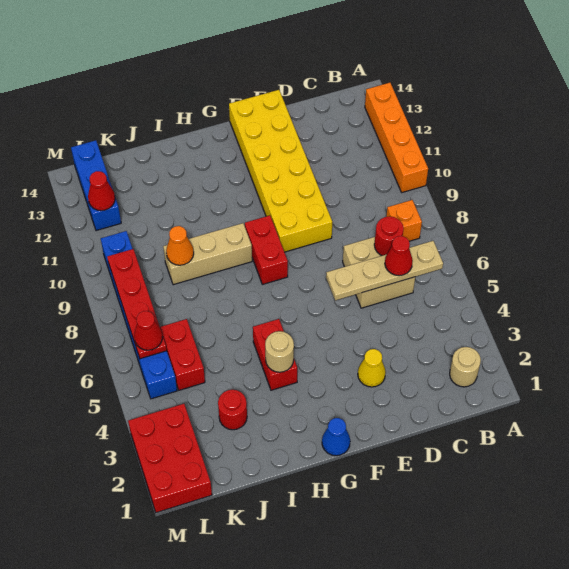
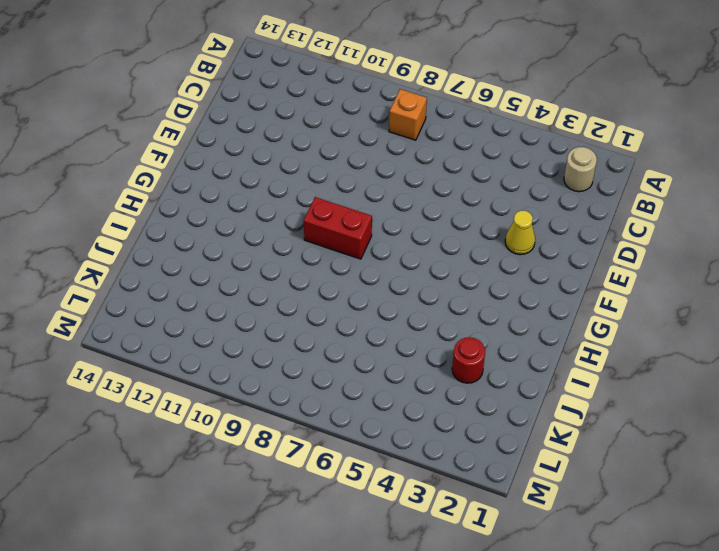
none -> orange 1x4 brick [365,83,428,192]
none -> tan 2x2 brick [343,237,415,308]
none -> yellow 2x6 brick [229,90,332,252]

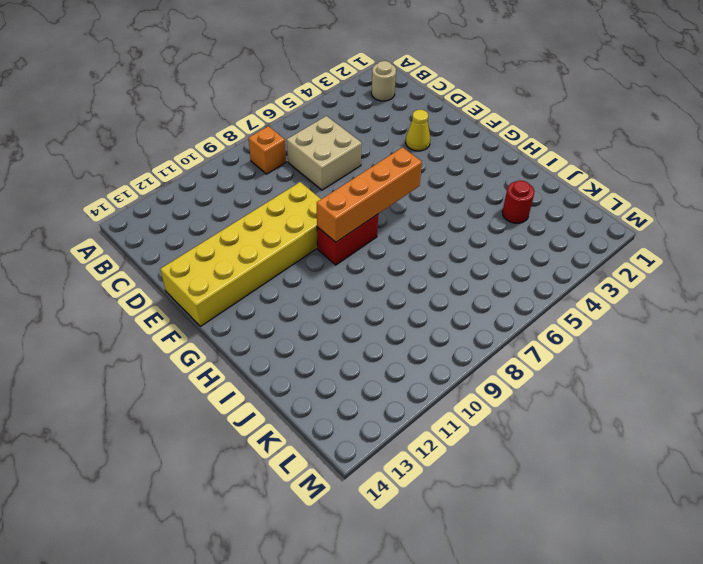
orange 1x4 brick [317,147,422,242] -> orange 1x4 brick moved to [365,83,428,192]
none -> blue 1x1 cone [322,418,350,456]
none -> red 1x2 brick [253,319,297,390]
none -> tan 1x3 brick [163,223,252,285]

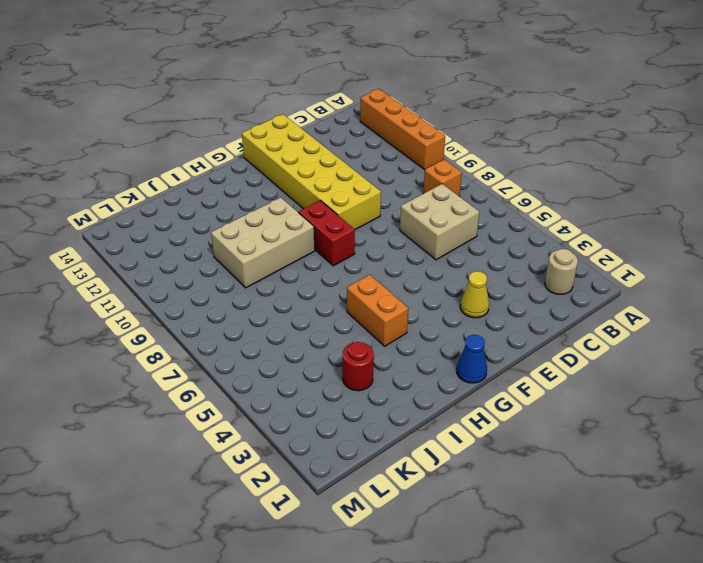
orange 1x2 brick [347,275,408,346] -> red 1x2 brick [253,319,297,390]
tan 2x3 brick [211,198,315,288] -> tan 1x3 brick [163,223,252,285]
none -> red 1x2 brick [160,319,205,390]
none -> red 2x3 brick [128,404,212,513]
none -> blue 1x6 brick [101,231,177,399]

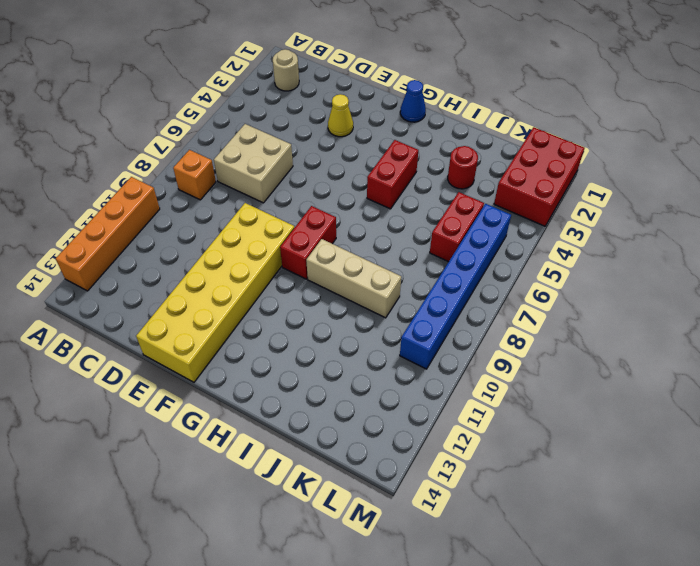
none -> blue 1x3 brick [71,140,121,231]
none -> tan 1x4 plate [326,241,443,300]
none -> red 1x1 round brick [374,216,404,256]

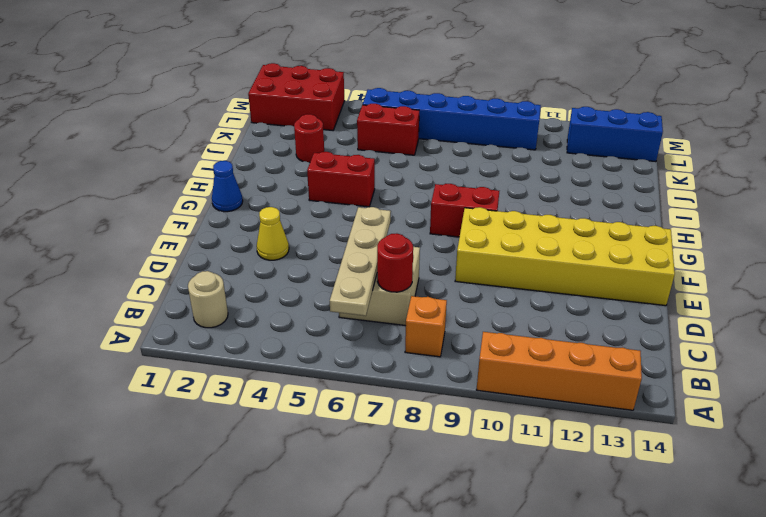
none -> tan 1x3 brick [163,223,252,285]
none -> tan 1x1 round brick [265,331,294,372]
none -> orange 1x1 cone [166,226,194,265]

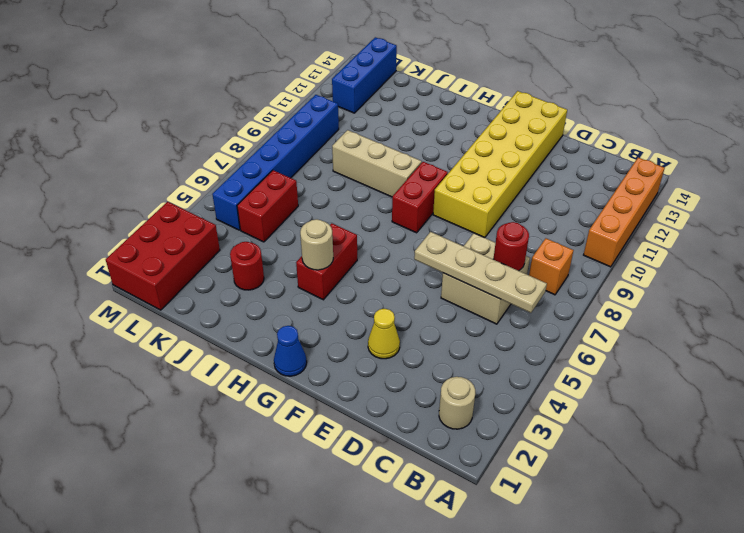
none -> orange 1x1 cone [166,226,194,265]
none -> red 1x4 plate [107,249,167,359]
none -> red 1x1 cone [88,171,115,211]

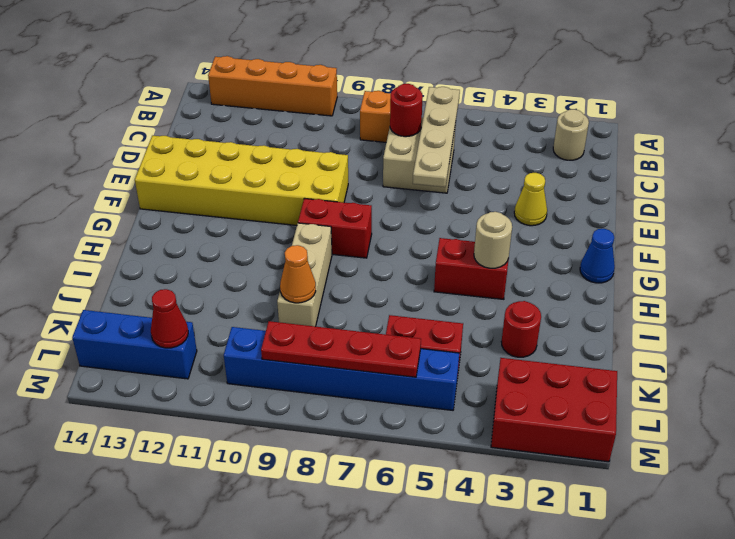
none -> red 1x1 cone [385,236,413,276]
none -> red 1x1 cone [134,311,163,350]

